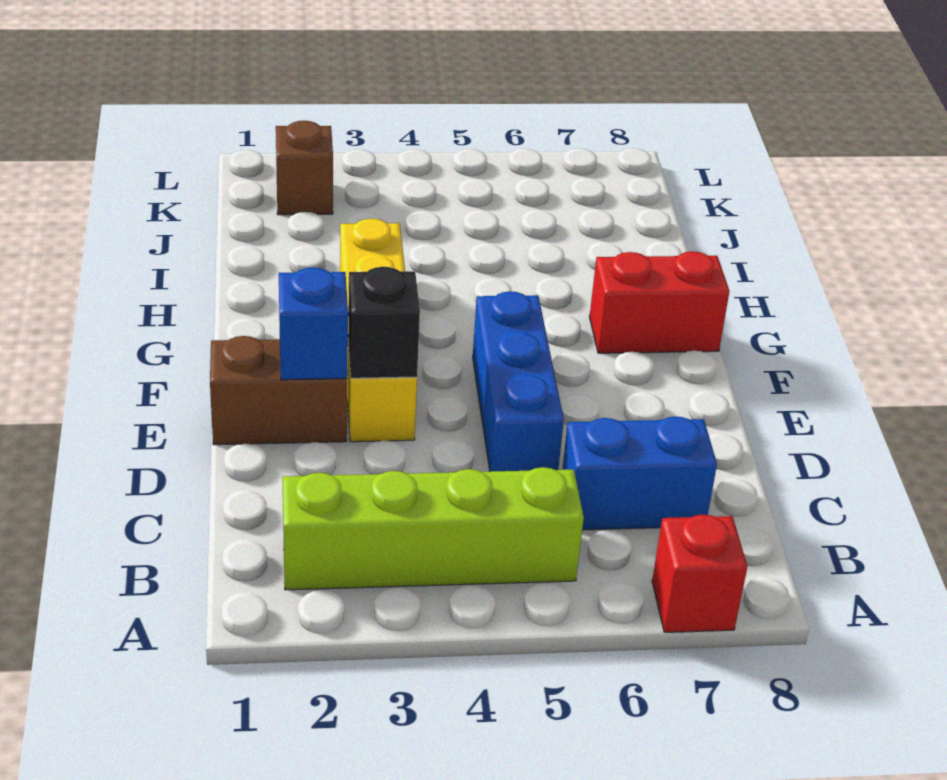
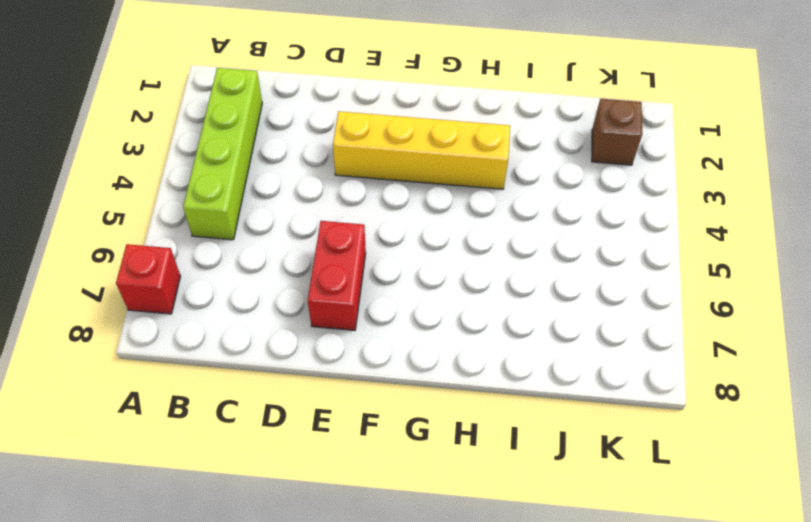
red 1x2 brick [308,221,366,330] -> red 1x2 brick moved to [590,251,729,353]
none -> blue 1x2 brick [562,416,717,530]
none -> blue 1x3 brick [473,291,564,472]

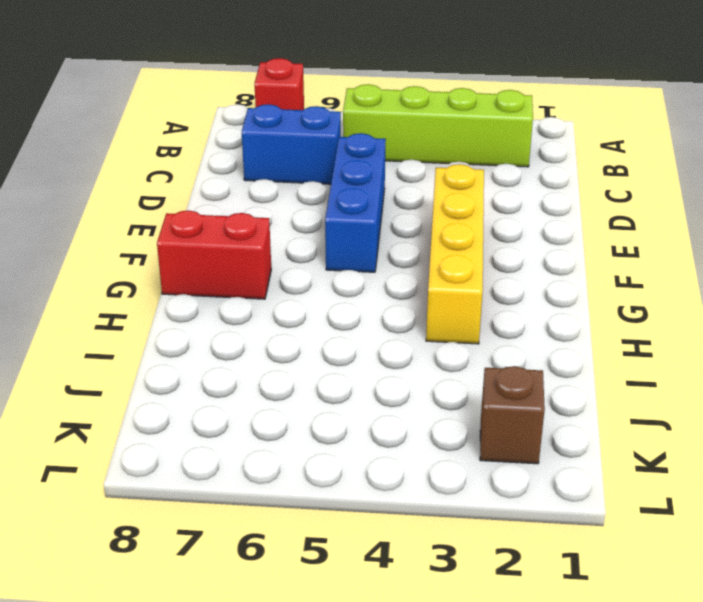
none -> brown 1x2 brick [210,336,347,445]
none -> blue 1x1 brick [279,267,348,380]

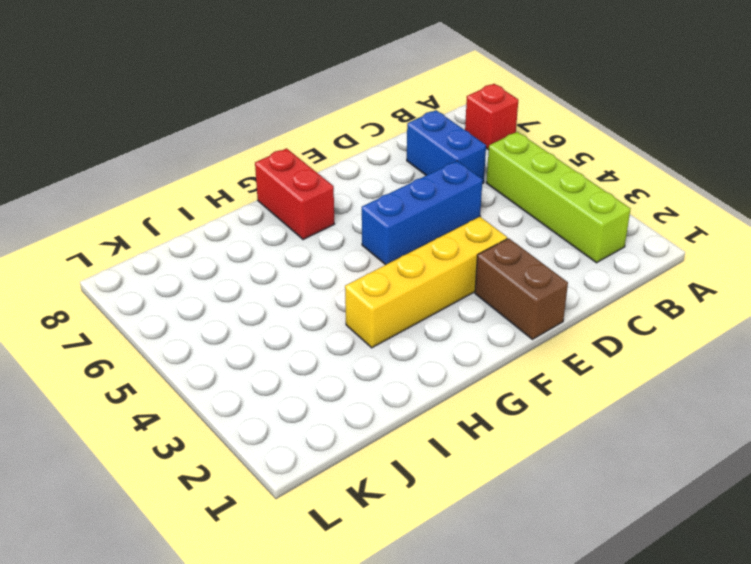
none -> brown 1x1 brick [276,121,333,215]
none -> blue 1x1 brick [279,267,348,380]

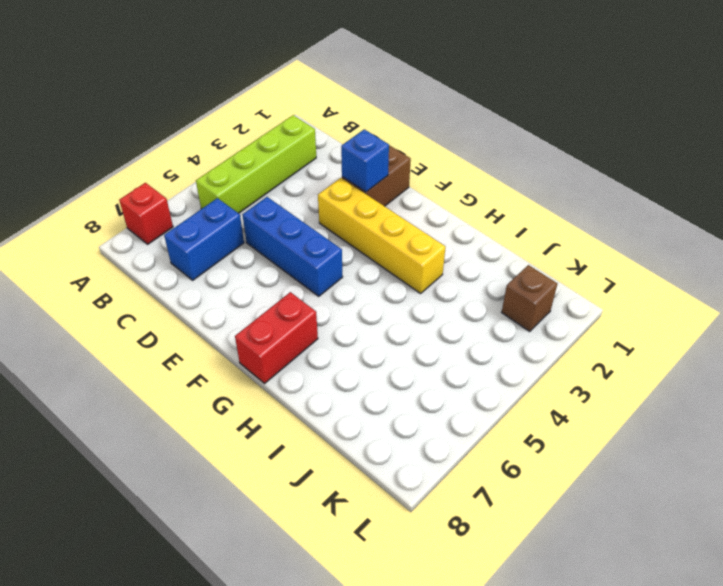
none -> black 1x1 brick [348,267,420,378]

